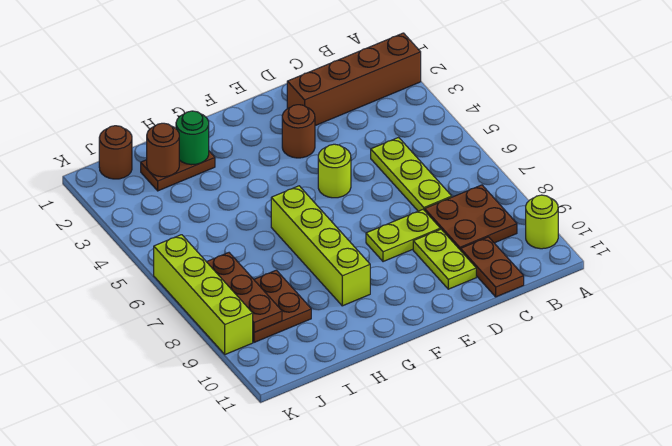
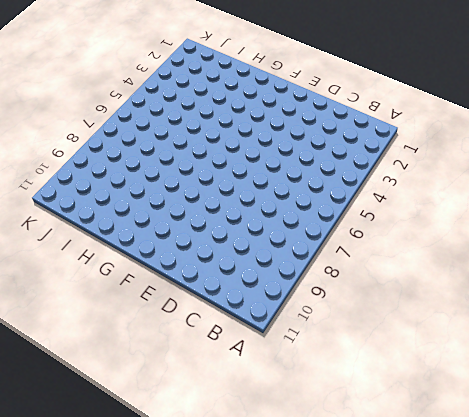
none -> brown 1x4 brick [287,33,421,126]
none -> lime 1x1 round brick [526,195,558,249]
none -> brown 2x2 plate [425,185,517,250]

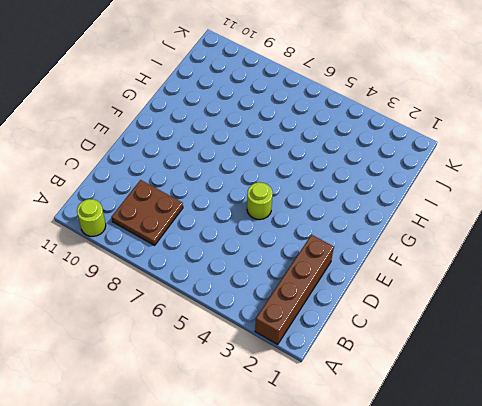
none -> lime 1x3 plate [371,137,452,211]
none -> brown 1x2 plate [461,237,524,297]
none -> lime 1x2 plate [366,209,440,262]

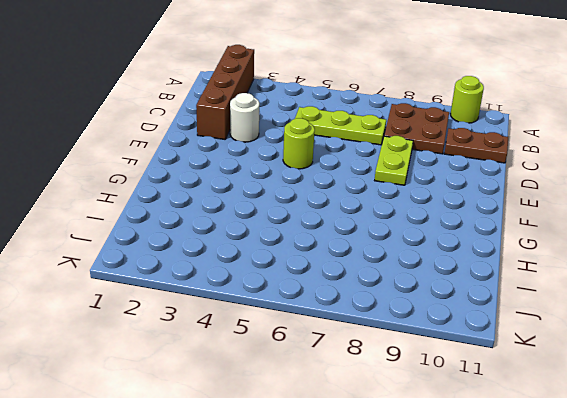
white 1x1 round brick [230,93,259,142] -> none
none -> lime 1x2 plate [413,229,476,289]
none -> brown 1x1 round brick [282,105,315,158]
none -> lime 1x4 brick [271,186,370,306]

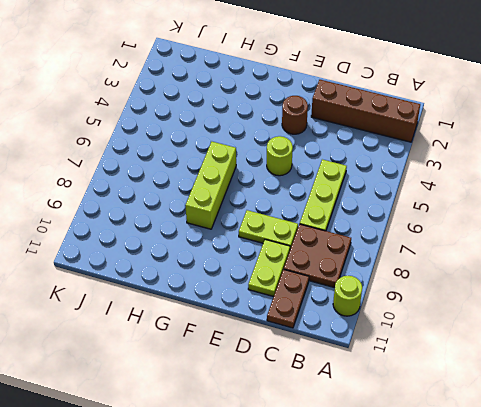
lime 1x3 brick [185,142,236,229] -> lime 1x4 brick [271,186,370,306]
none -> brown 1x2 plate [141,151,215,191]
none -> brown 2x2 plate [253,270,311,342]
none -> brown 1x1 round brick [99,126,132,179]

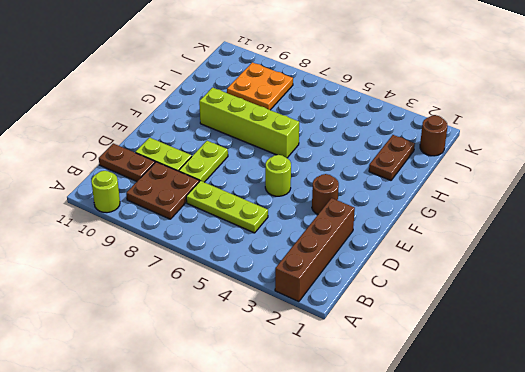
orange 2x2 plate [227,62,293,110] -> brown 2x2 plate [253,270,311,342]
none -> lime 1x4 brick [154,235,253,354]
none -> green 1x1 round brick [176,111,209,165]
none -> brown 1x1 round brick [147,123,179,177]

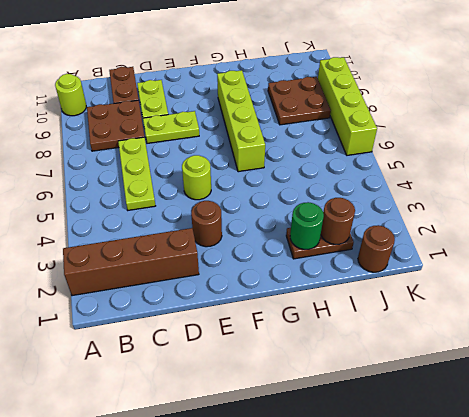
none -> brown 1x3 plate [207,253,282,332]

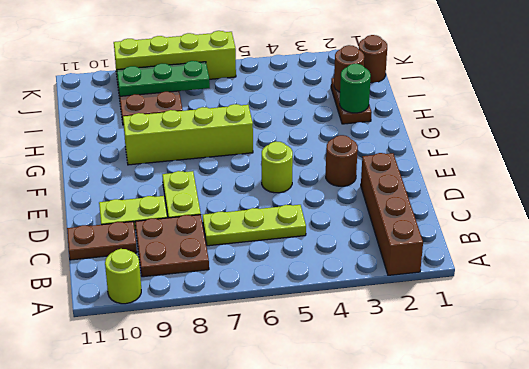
green 1x3 plate [117,61,210,96] -> brown 1x3 plate [207,253,282,332]

